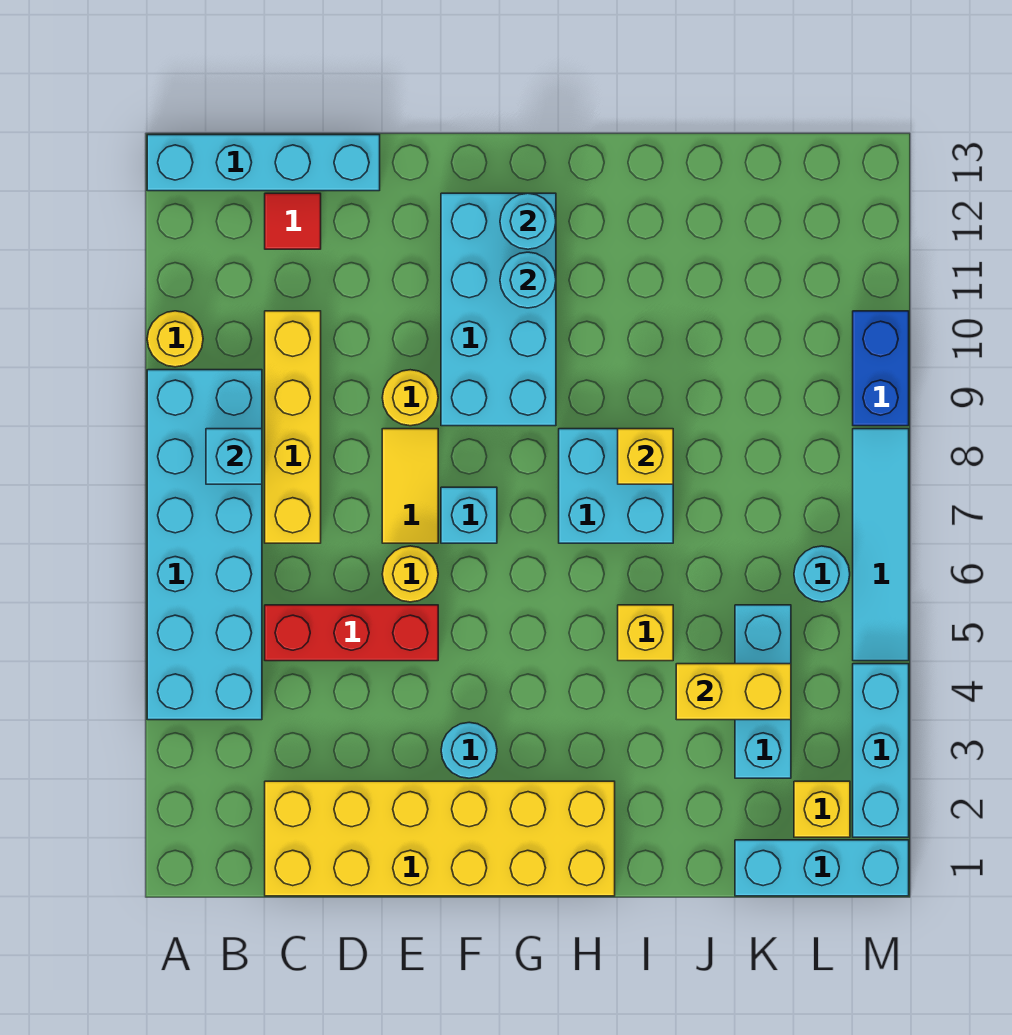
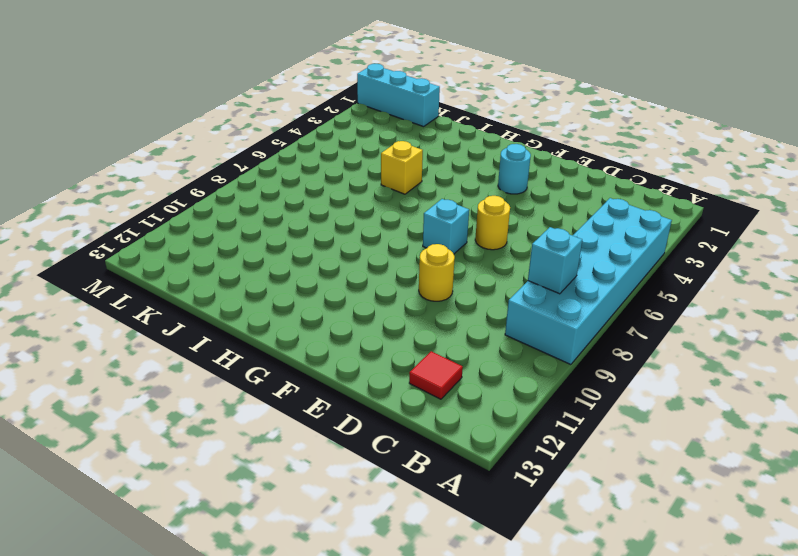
none -> yellow 1x1 round brick [147,311,203,367]
none -> cyan 1x4 brick [147,135,380,191]
none -> yellow 2x6 brick [265,781,615,896]

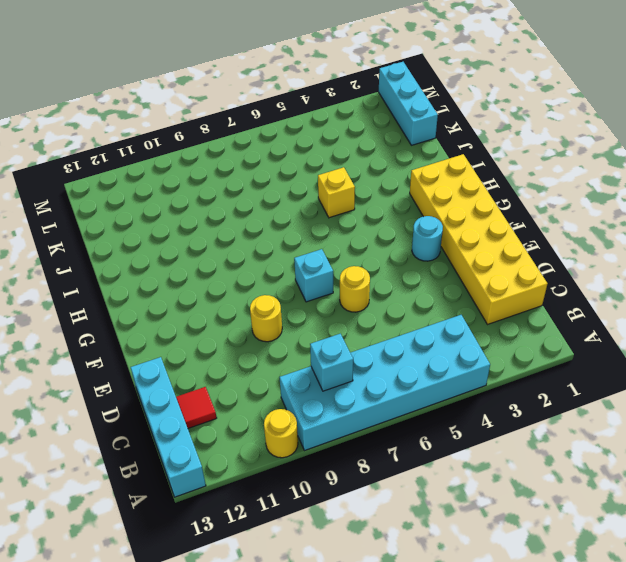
none -> red 1x3 brick [265,605,438,661]
none -> yellow 1x4 brick [265,311,321,543]
none -> yellow 1x2 tile [382,429,438,543]

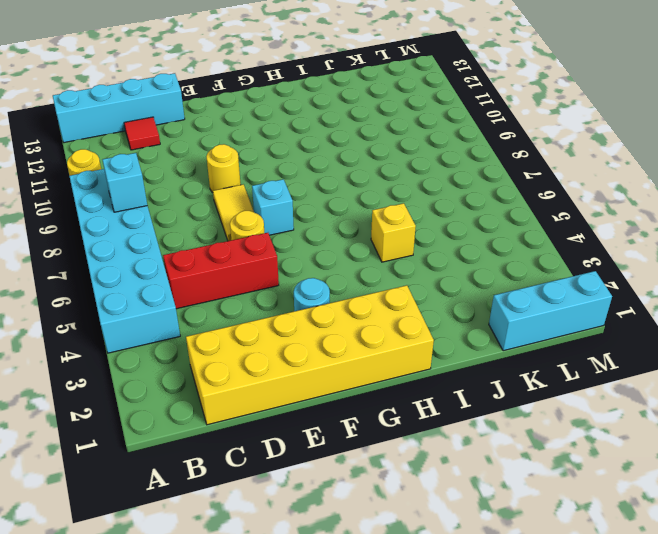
none -> yellow 1x4 brick [265,311,321,543]
none -> cyan 2x4 brick [441,193,556,426]
none -> cyan 2x2 brick [559,429,673,543]

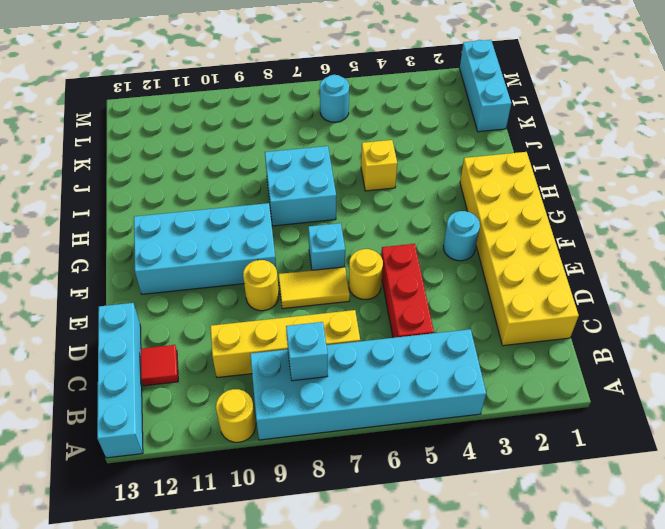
none -> cyan 1x3 brick [735,605,791,778]
none -> yellow 1x1 brick [794,781,850,837]
none -> cyan 1x3 brick [853,664,909,837]

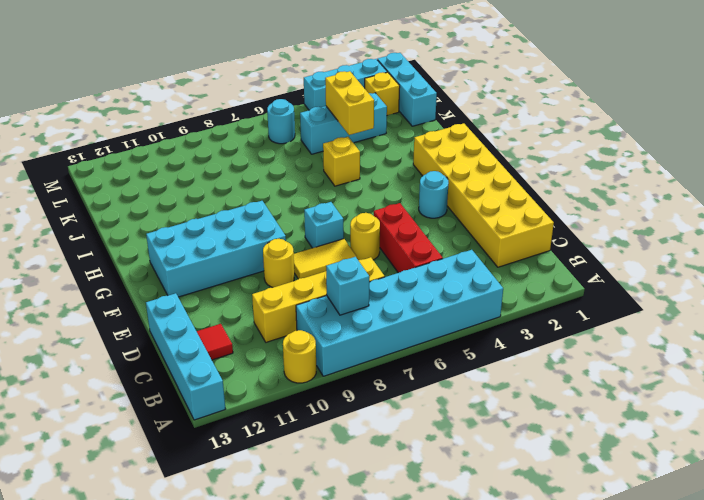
none -> cyan 2x2 brick [559,429,673,543]
none -> cyan 1x4 tile [853,429,909,661]
none -> blue 1x2 brick [853,311,909,426]

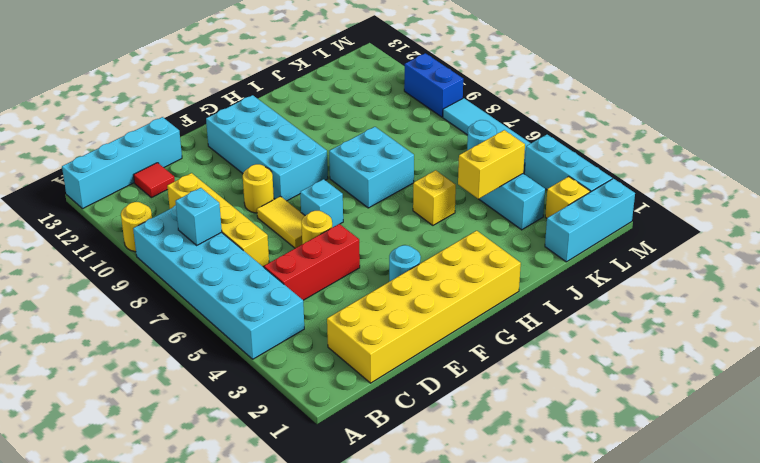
none -> cyan 1x1 round brick [500,252,556,308]
none -> cyan 1x1 round brick [500,193,556,249]
none -> yellow 1x1 brick [618,429,673,484]

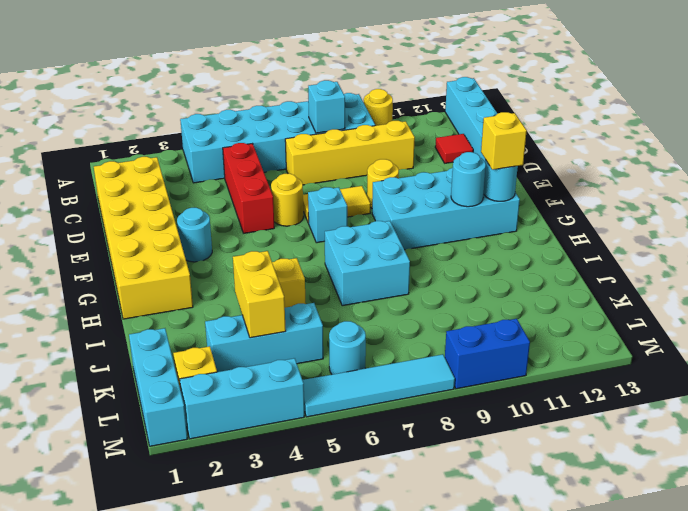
yellow 1x1 brick [481,112,527,170] -> yellow 1x1 brick moved to [618,429,673,484]

